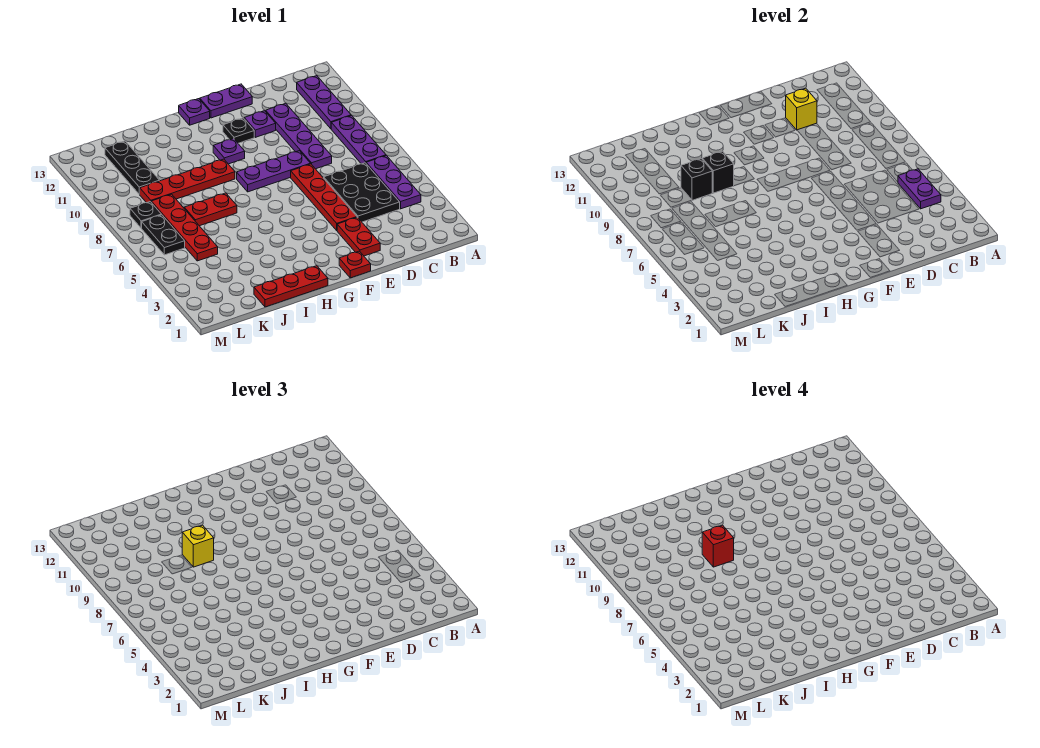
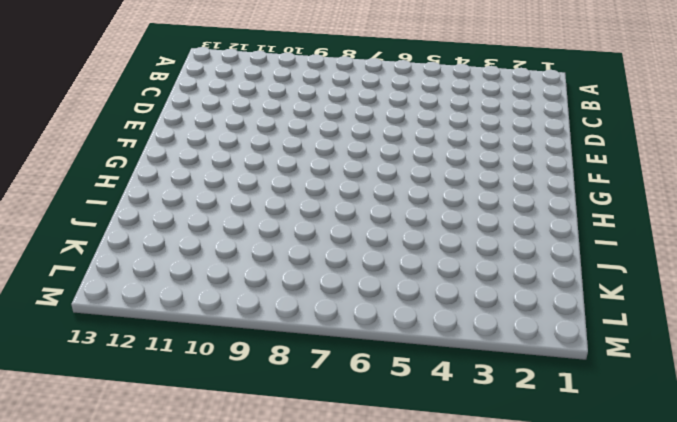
none -> purple 1x3 plate [366,155,421,209]
none -> purple 1x3 plate [331,116,386,164]
none -> purple 1x3 plate [297,76,351,129]

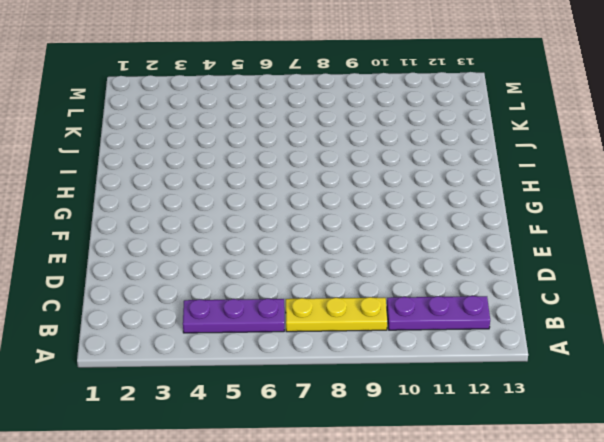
yellow 1x3 plate [286,297,387,332] -> purple 1x3 plate [331,116,386,164]
none -> black 2x3 plate [324,163,400,222]
none -> purple 1x4 plate [266,103,332,169]
none -> red 1x2 plate [337,217,380,256]

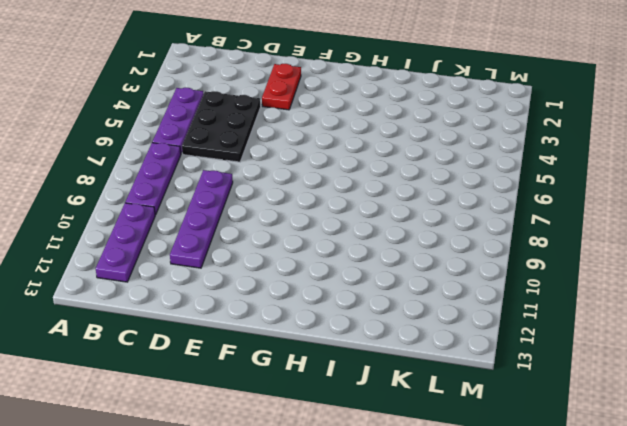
none -> red 1x4 plate [291,164,357,230]
none -> purple 1x3 plate [237,151,311,192]
none -> purple 1x1 plate [244,111,276,137]

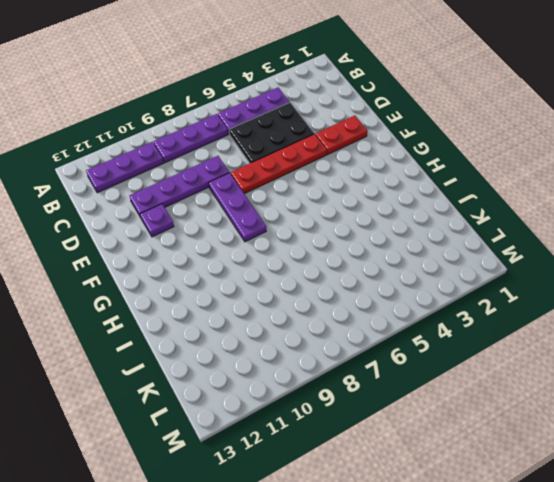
none -> purple 1x2 plate [200,84,252,118]
none -> red 1x1 plate [339,251,371,278]
none -> black 1x1 plate [223,118,254,143]

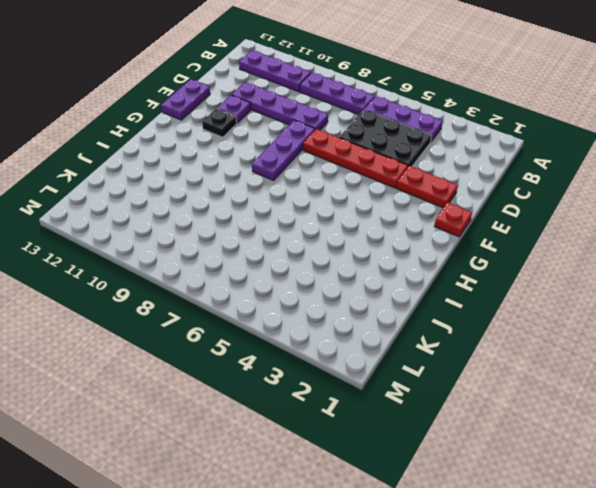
none -> purple 1x1 plate [213,139,245,164]
none -> purple 1x1 plate [179,99,210,125]
none -> red 1x3 plate [254,266,328,307]

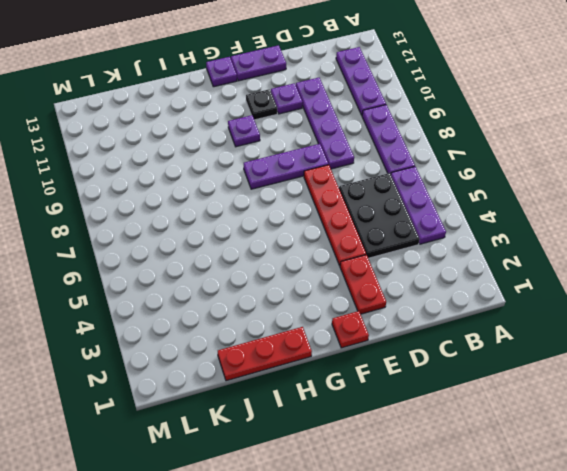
none -> red 1x4 plate [140,159,235,203]
none -> red 1x2 plate [184,193,237,226]
none -> red 1x4 plate [151,194,218,261]

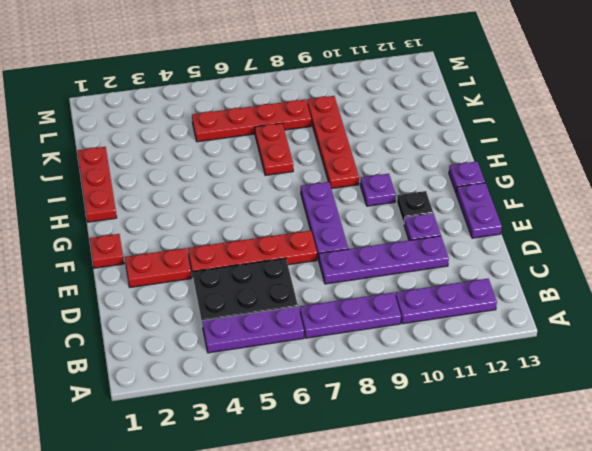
none -> black 1x3 plate [105,141,159,194]
none -> black 1x2 plate [142,215,185,255]
none -> black 1x1 plate [130,202,161,228]

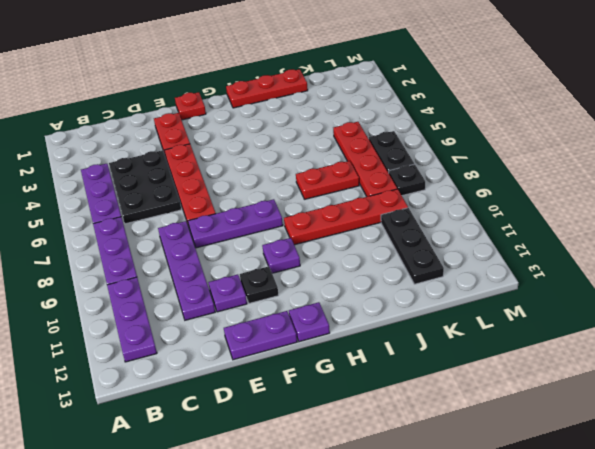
none -> purple 1x2 plate [898,169,941,209]
none -> yellow 1x1 brick [786,88,817,130]
none -> black 1x1 brick [702,151,734,193]

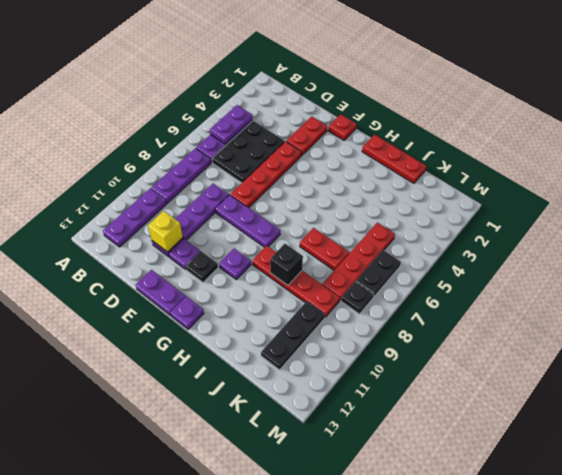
none -> black 1x1 brick [681,159,712,200]
none -> yellow 1x1 brick [182,525,214,567]
none -> red 1x1 brick [702,525,734,567]

